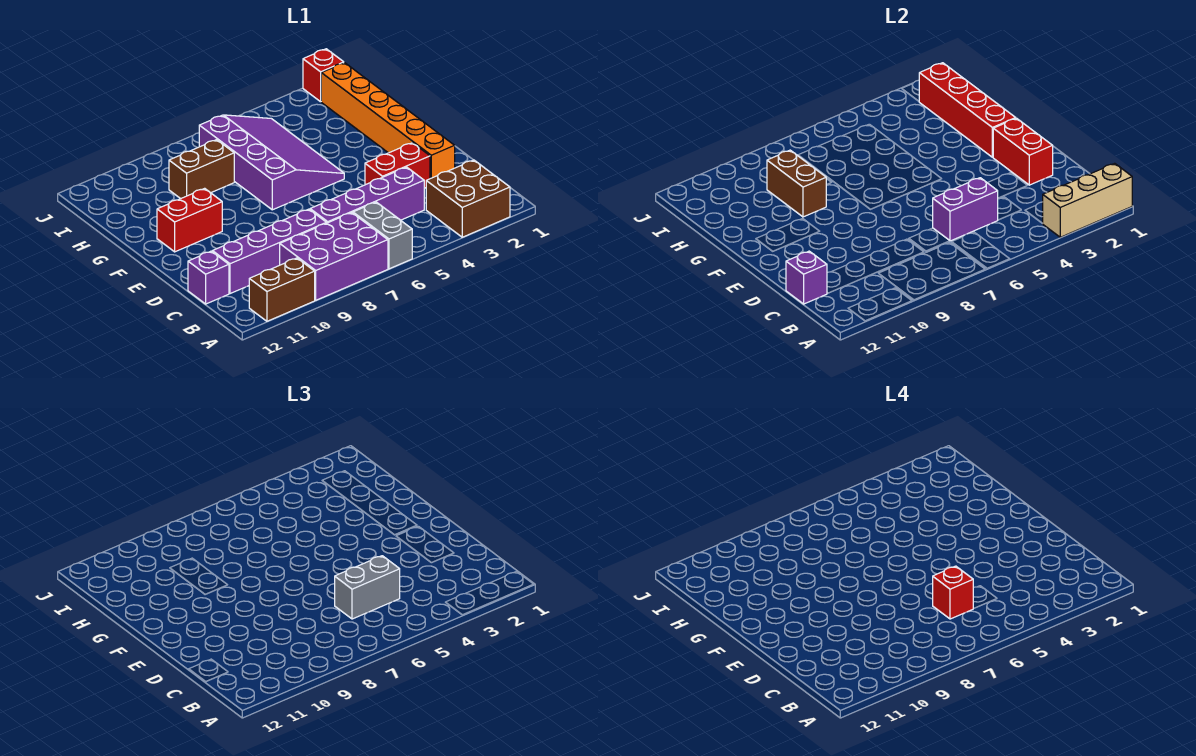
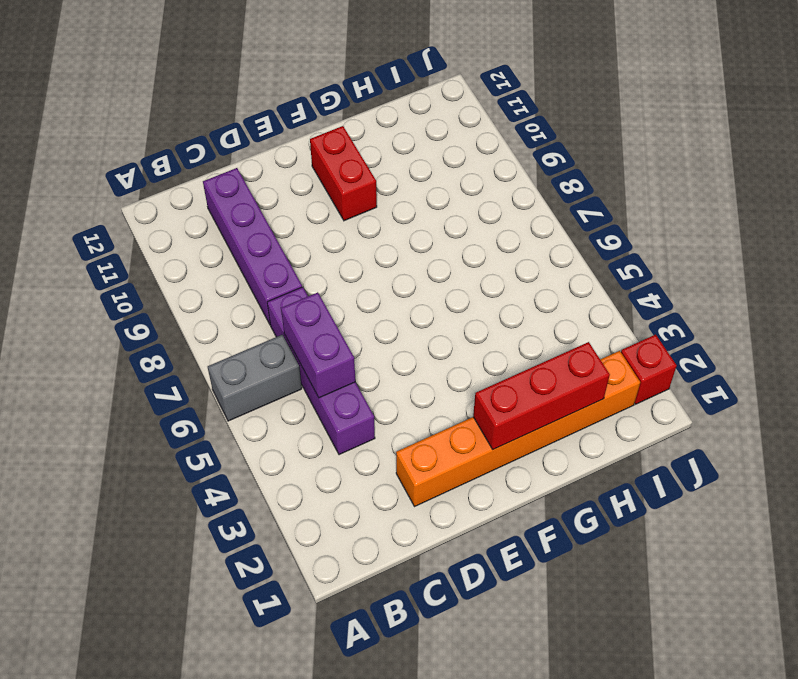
red 1x3 brick [473,342,610,449] -> red 1x4 brick [919,63,1016,157]
none -> brown 2x2 brick [426,160,510,237]
none -> purple 2x3 brick [280,213,388,300]
none -> brown 1x2 brick [249,258,315,321]

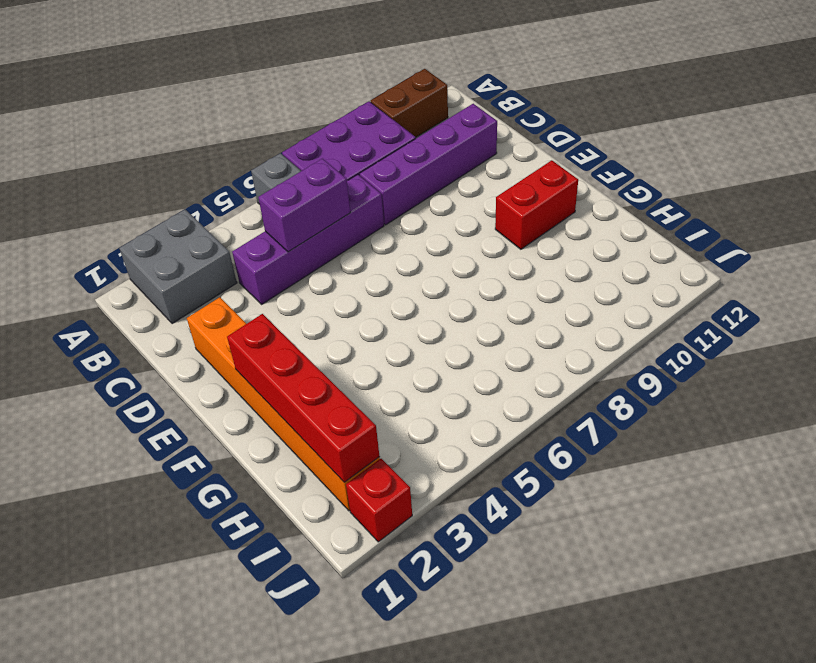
grey 2x2 brick [119,209,237,324] -> brown 2x2 brick [426,160,510,237]
none -> purple 1x1 brick [188,251,229,304]
none -> red 1x2 brick [365,143,430,188]
none -> purple 3x4 slope [199,115,344,210]

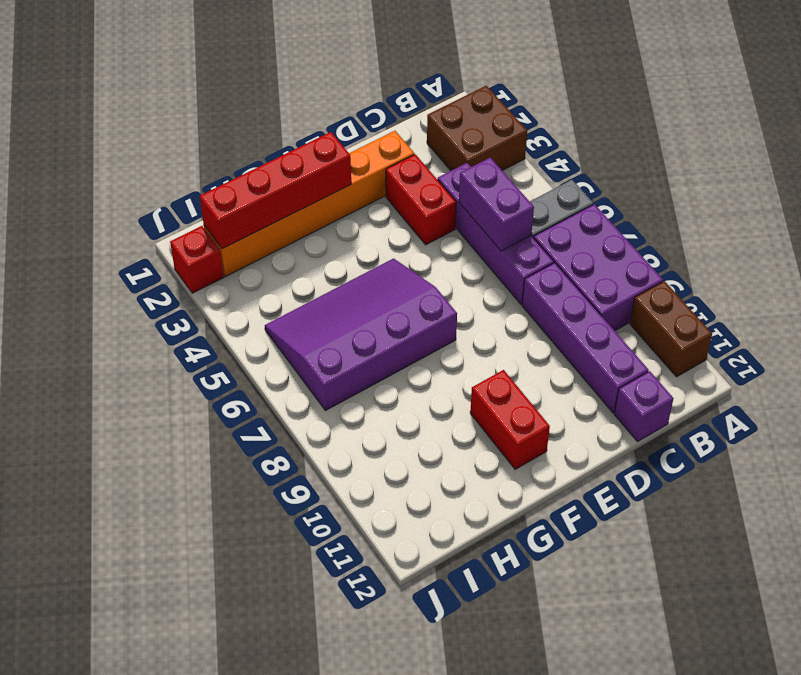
none -> brown 1x2 brick [169,140,234,199]
none -> tan 1x3 brick [1042,163,1132,237]
none -> purple 1x1 brick [786,251,827,304]

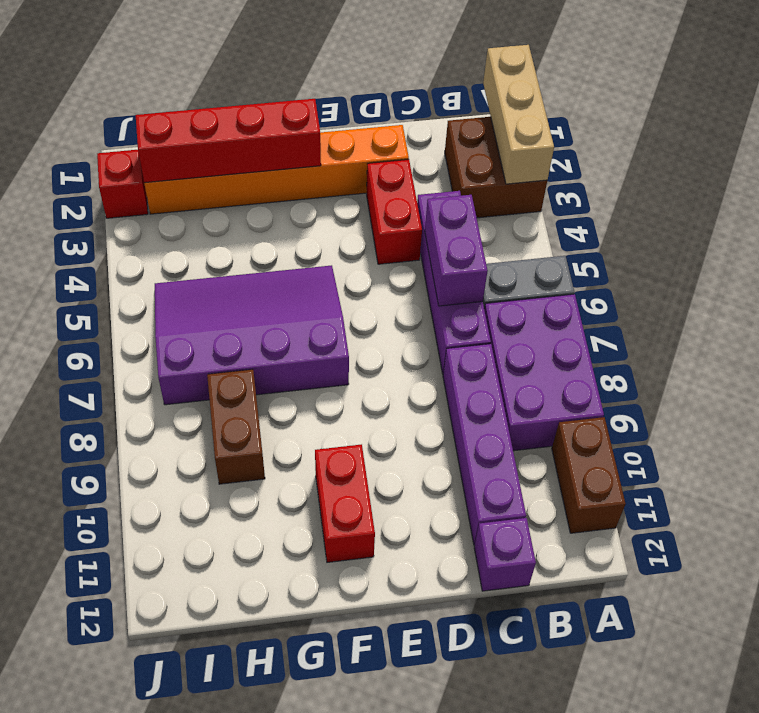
none -> purple 1x1 brick [786,251,827,304]
none -> red 1x2 brick [993,118,1053,185]
none -> brown 1x2 brick [767,150,826,217]

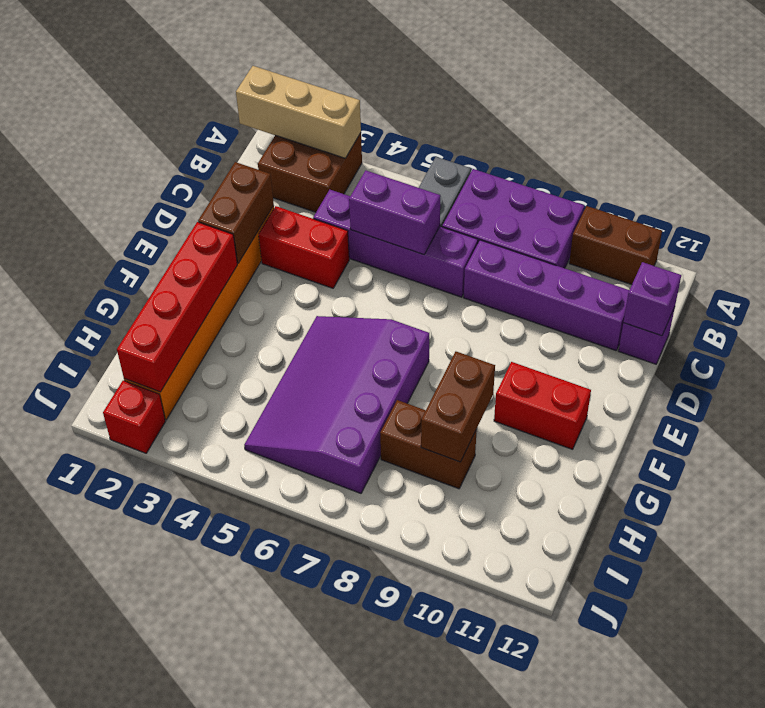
brown 1x2 brick [198,162,274,263] -> red 1x2 brick [993,118,1053,185]
none -> grey 1x2 brick [335,556,400,619]
none -> red 1x1 brick [933,566,973,619]

